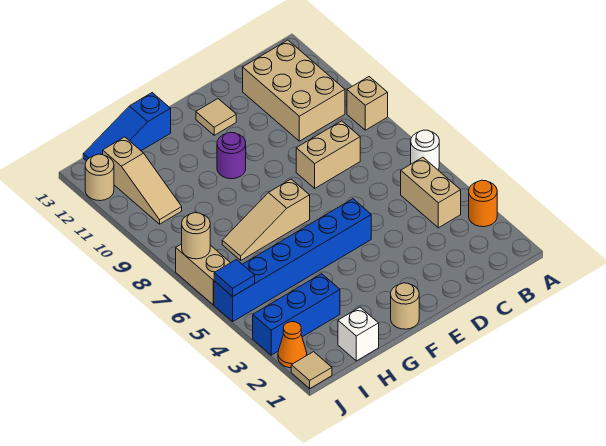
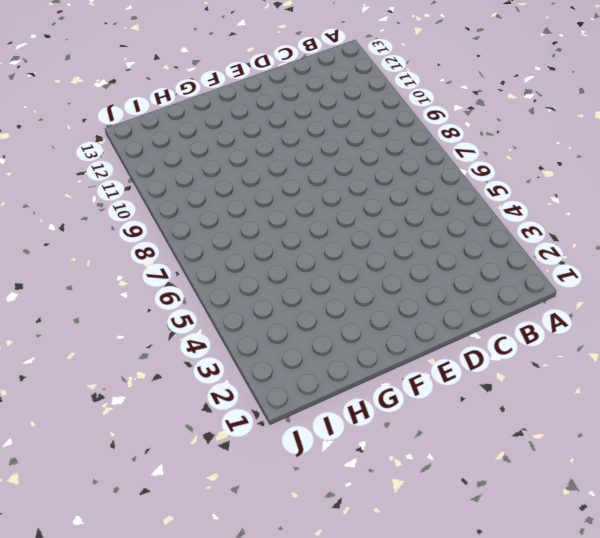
none -> orange 1x1 round brick [469,180,497,227]
none -> white 1x1 round brick [411,130,439,170]
none -> tan 1x1 brick [347,77,388,130]

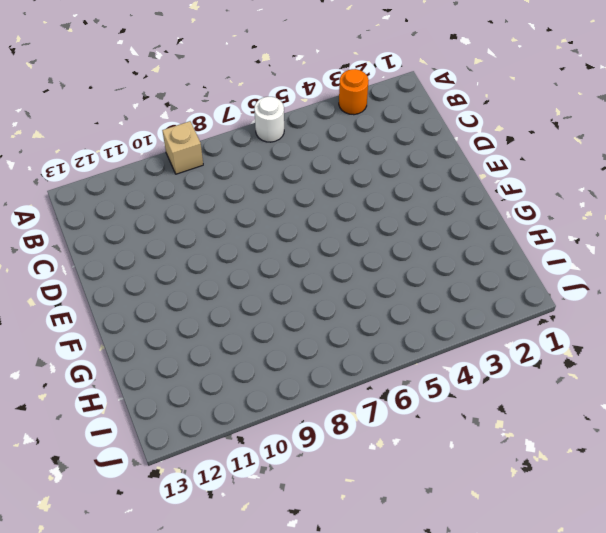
none -> tan 1x2 brick [401,157,461,228]
none -> tan 2x3 brick [243,40,345,141]
none -> tan 1x2 brick [296,121,360,188]

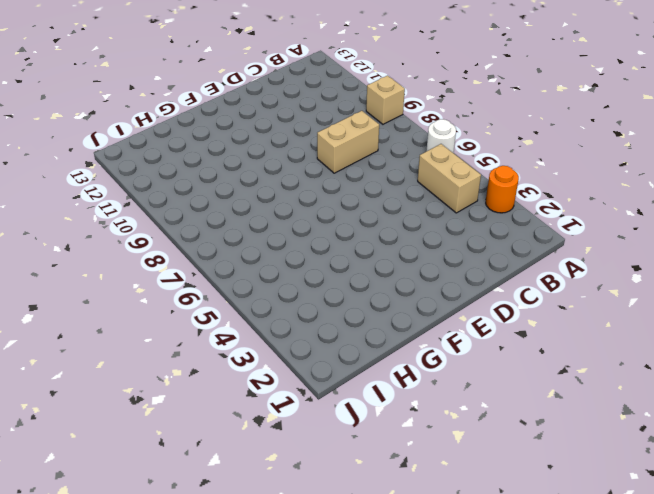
none -> tan 2x3 brick [243,40,345,141]
none -> blue 1x6 brick [214,199,371,322]
none -> tan 1x1 tile [196,99,236,135]

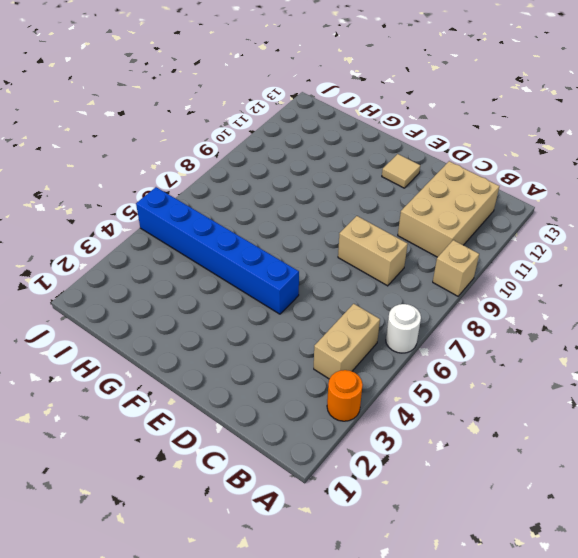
none -> tan 1x1 round brick [391,283,419,329]
none -> tan 1x3 slope [222,179,310,260]
none -> purple 1x1 round brick [217,132,246,179]

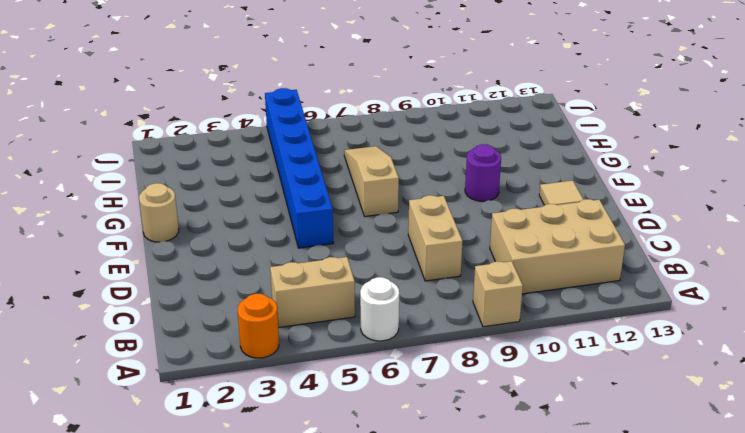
none -> blue 1x3 slope [83,93,171,161]
none -> white 1x1 brick [338,307,379,361]
none -> blue 1x3 brick [253,274,340,355]

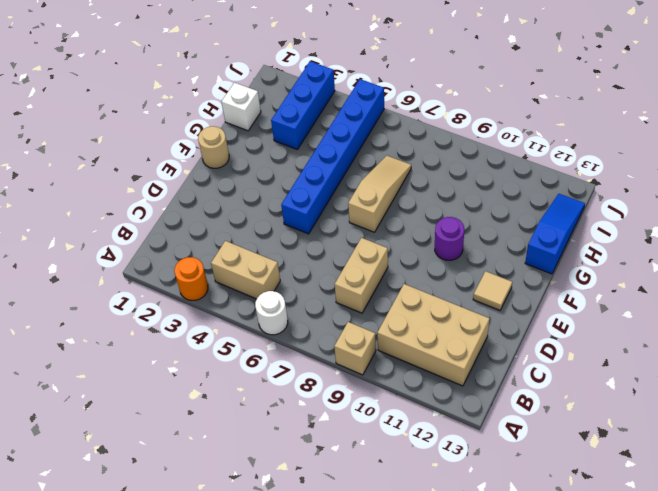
none -> tan 1x3 slope [103,137,182,224]
none -> tan 1x1 tile [291,352,332,388]
none -> orange 1x1 cone [278,322,307,368]

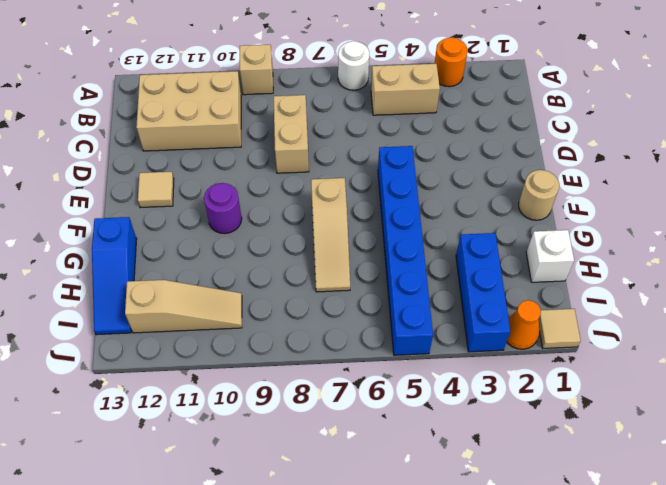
none -> tan 1x2 brick [176,244,230,305]
none -> tan 1x1 round brick [85,154,114,201]
none -> blue 1x1 tile [214,260,255,297]

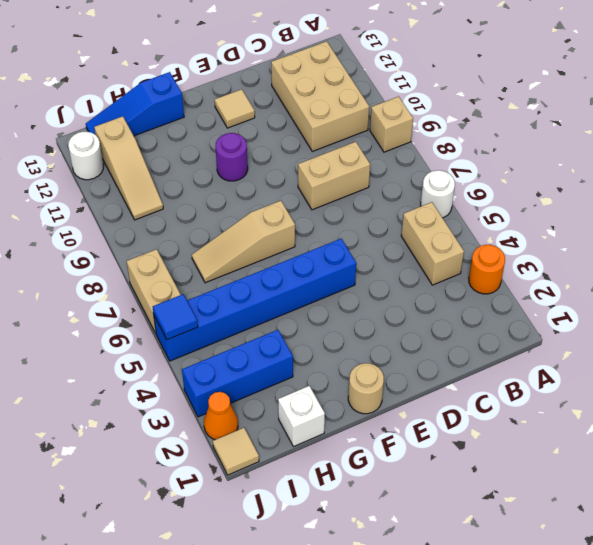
white 1x1 round brick [68,132,104,180] -> tan 1x1 round brick [85,154,114,201]
none -> tan 1x1 round brick [182,213,210,259]

